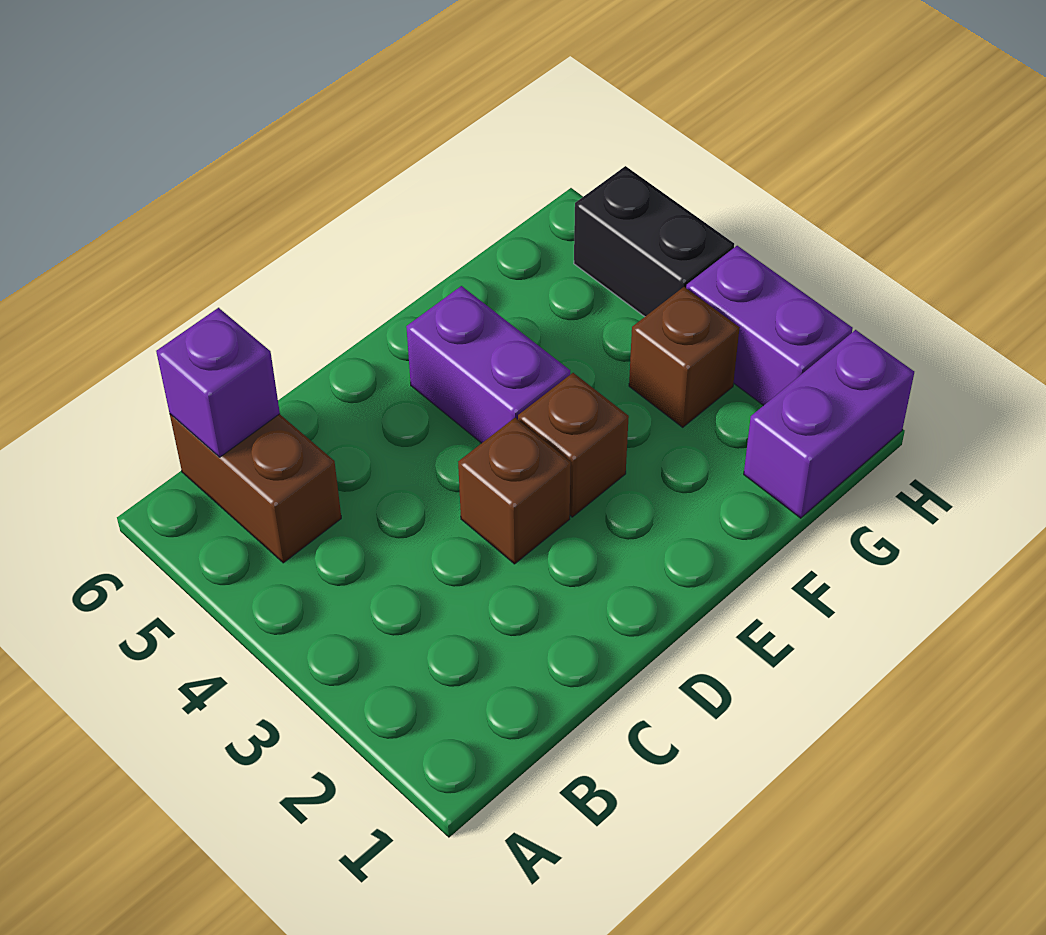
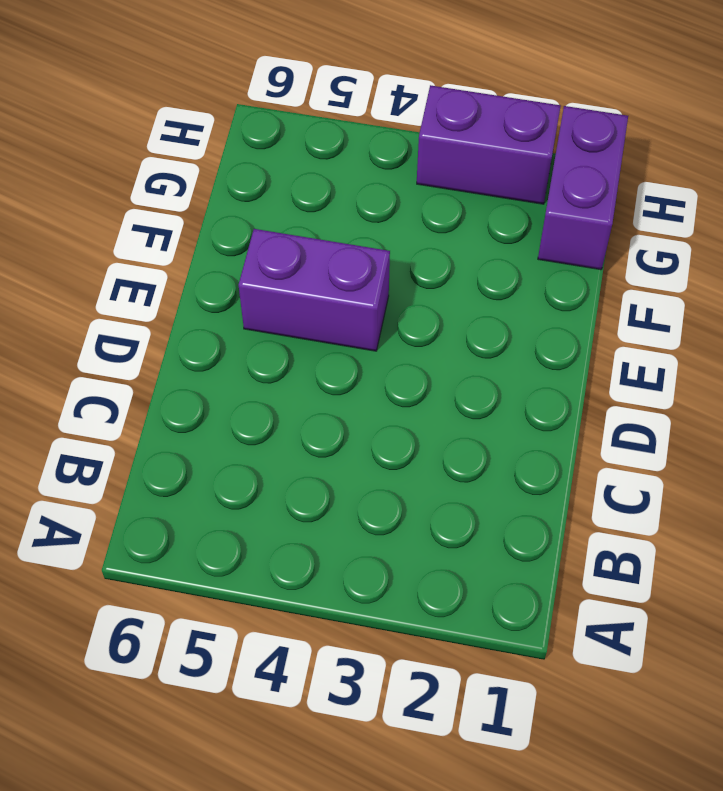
none -> brown 1x2 brick [170,414,341,563]
none -> brown 1x1 brick [458,418,571,564]

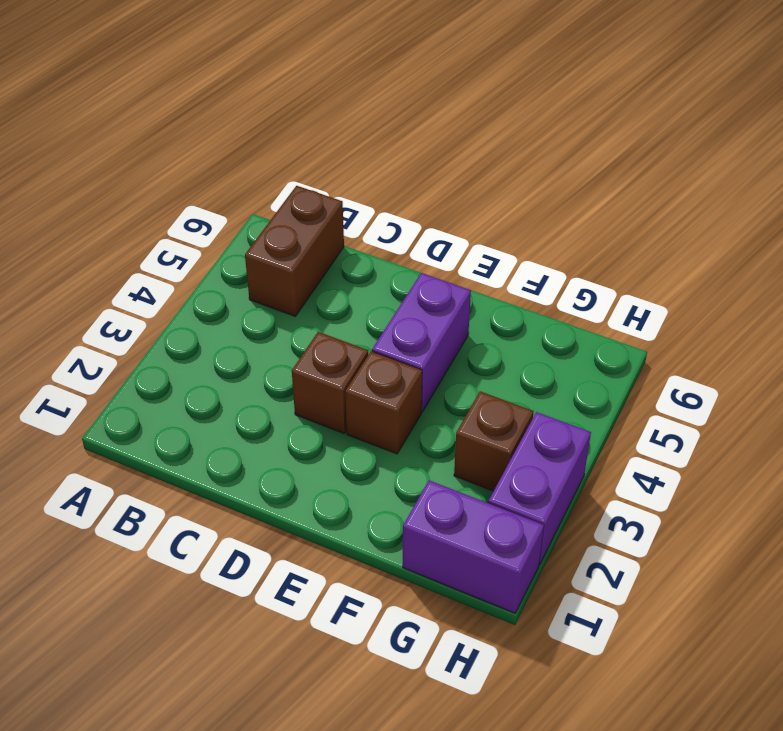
none -> black 1x2 brick [574,166,734,317]
none -> purple 1x1 brick [156,308,280,457]

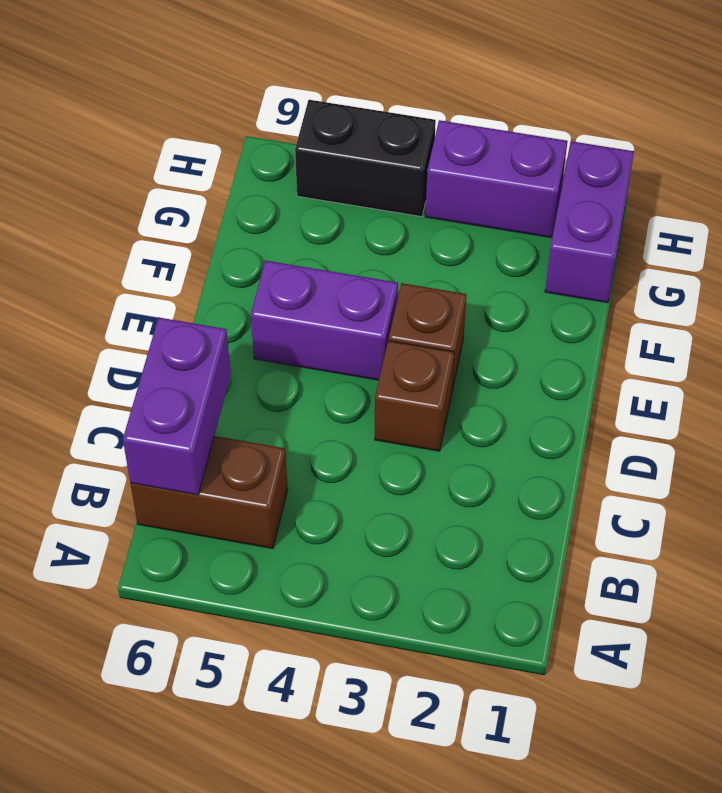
purple 1x2 brick [123,318,231,495] -> purple 1x1 brick [156,308,280,457]
none -> brown 1x1 brick [629,287,739,427]

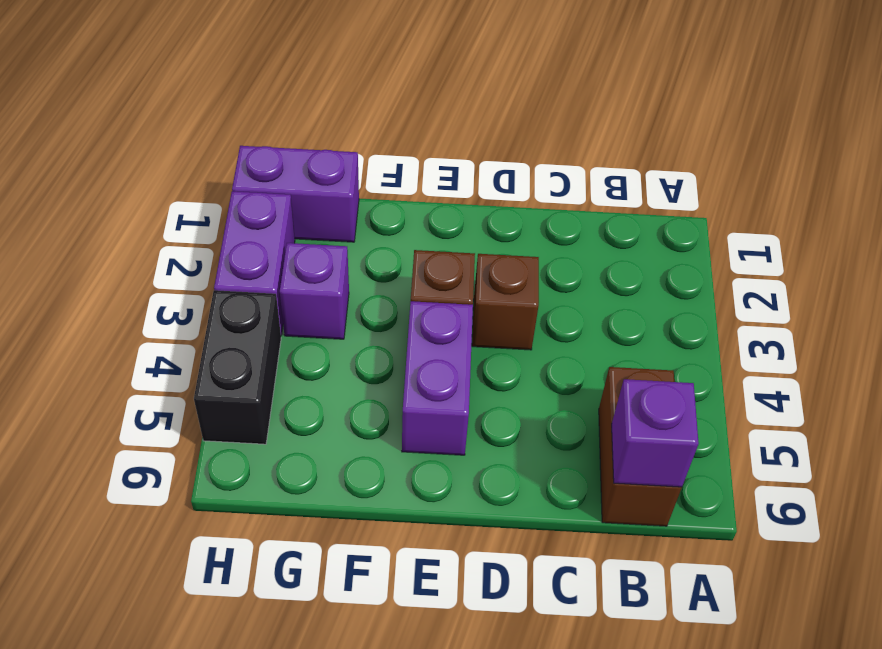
purple 1x1 brick [280,243,349,339] -> brown 1x1 brick [629,287,739,427]

